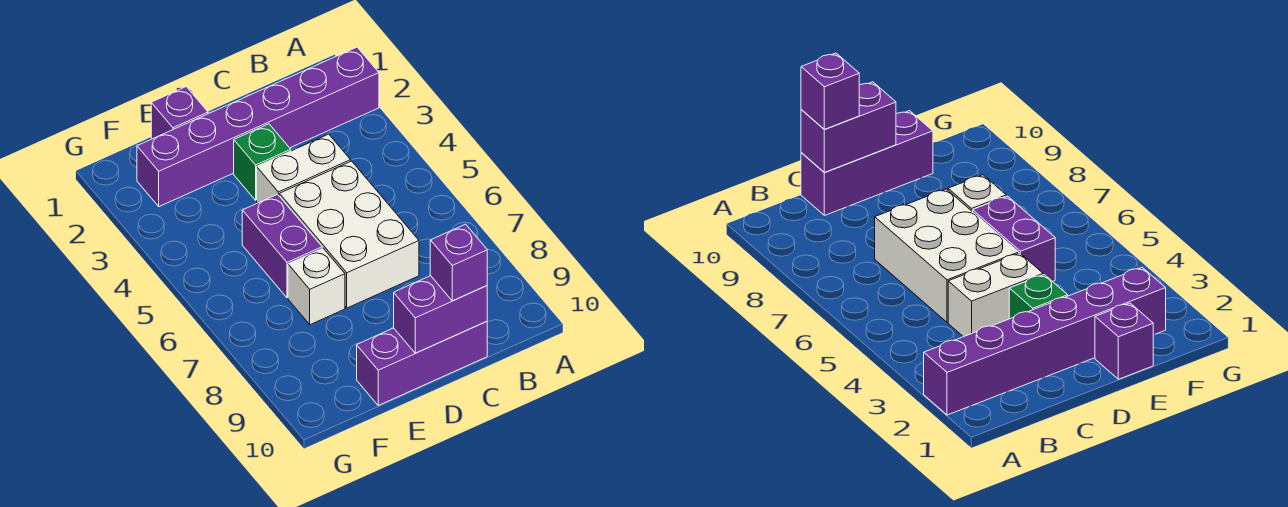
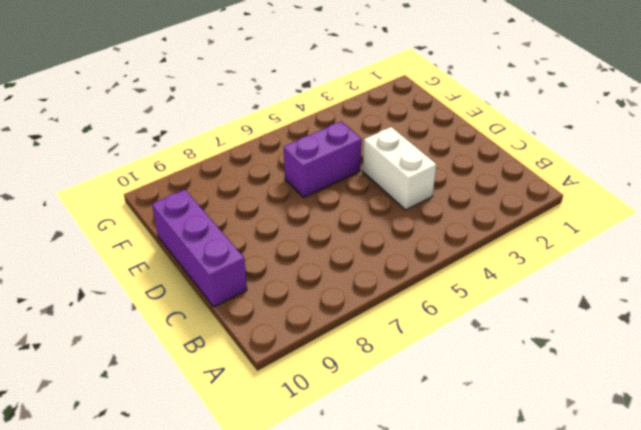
none -> purple 1x6 brick [137,47,379,207]
none -> white 2x3 brick [279,161,419,308]

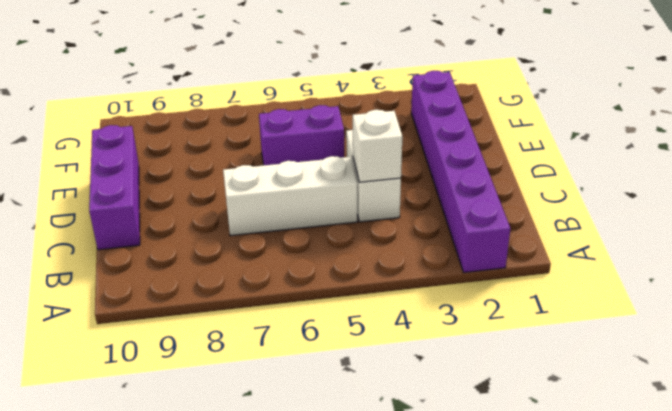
white 1x1 brick [353,110,402,182] -> white 1x1 brick moved to [288,248,345,325]
white 1x3 brick [223,156,357,236] -> white 2x3 brick [279,161,419,308]
none -> green 1x1 brick [234,124,291,200]
none -> purple 1x1 brick [151,87,208,139]

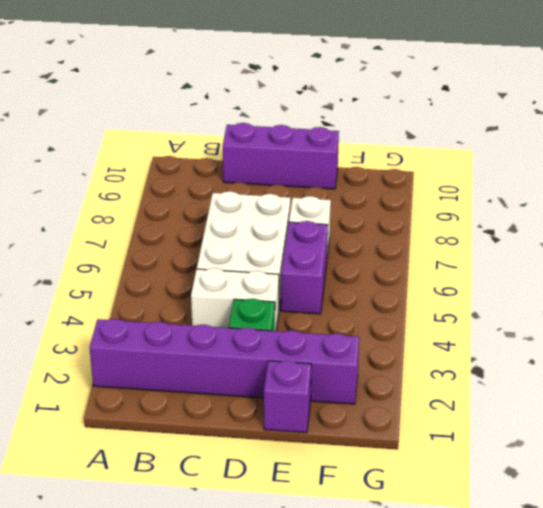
none -> purple 1x2 brick [394,276,487,353]
none -> purple 1x1 brick [430,224,487,301]

